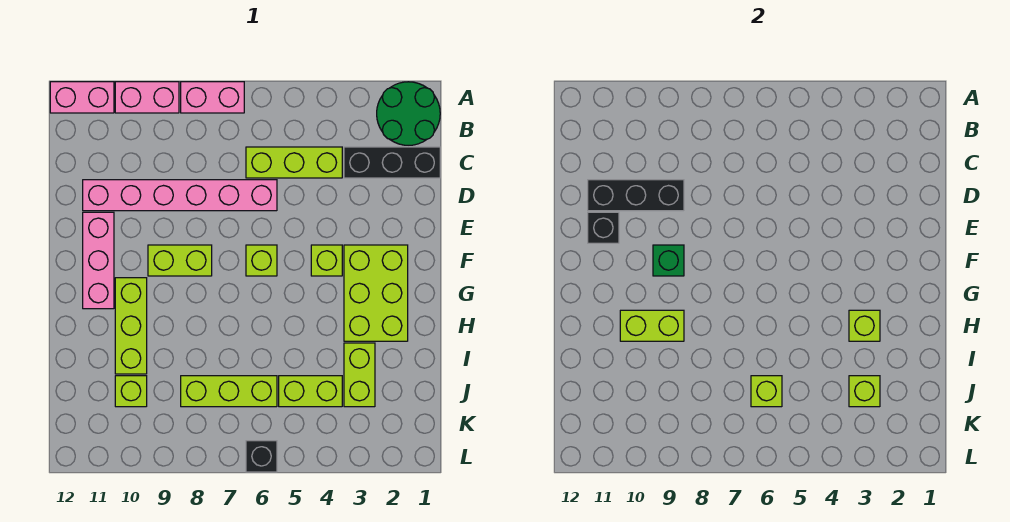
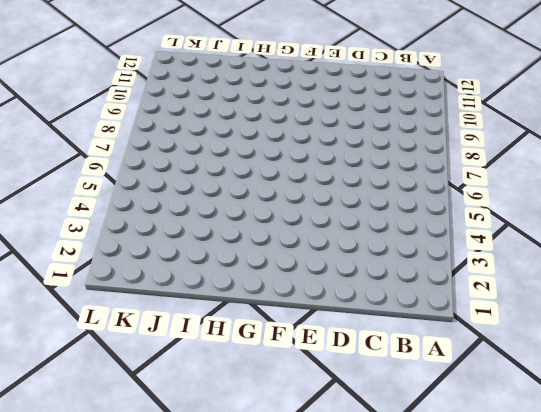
none -> green 2x2 round brick [377,82,440,145]
none -> pink 1x2 brick [181,82,244,113]
none -> pink 1x2 brick [115,82,179,113]

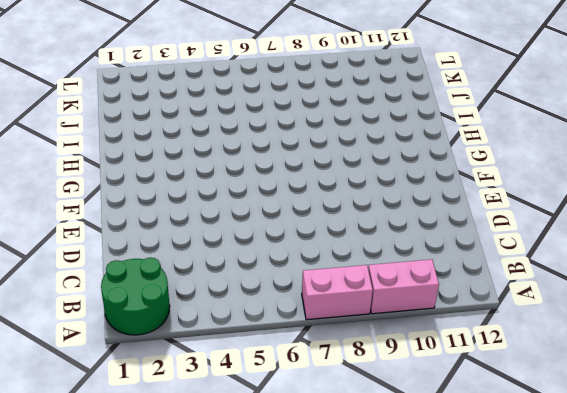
none -> pink 1x2 brick [50,82,114,113]
none -> black 1x3 brick [344,147,440,178]
none -> lime 1x3 brick [246,147,342,178]

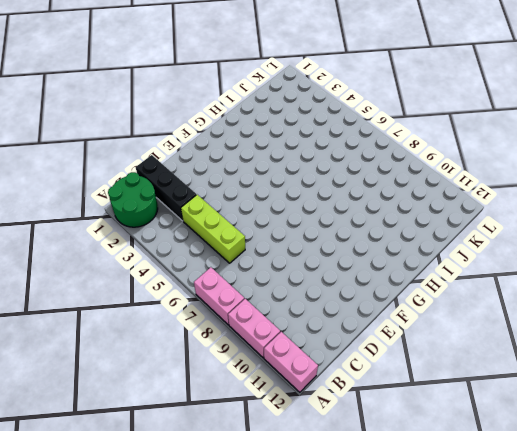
none -> pink 1x6 brick [83,180,277,211]
none -> pink 1x3 brick [83,212,114,309]
none -> lime 2x3 brick [344,245,408,341]

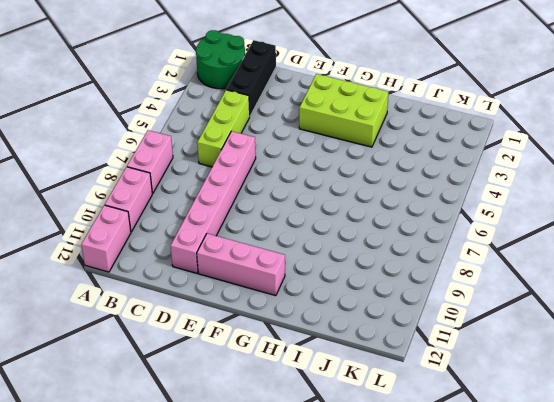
none -> lime 1x1 brick [311,245,342,276]
none -> lime 1x1 brick [246,245,277,276]
none -> lime 1x2 brick [148,245,212,276]

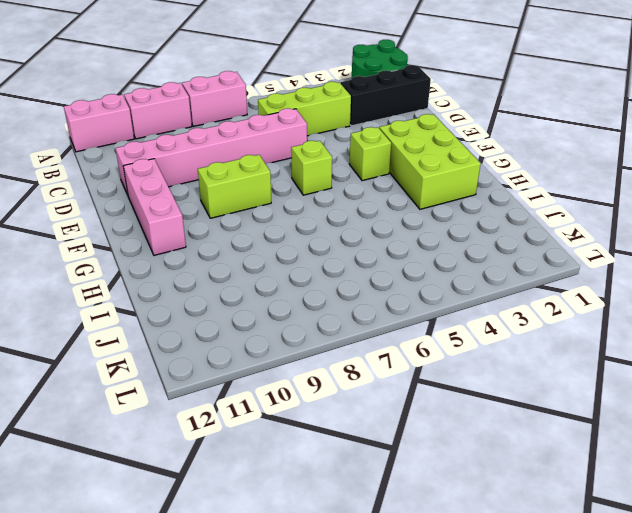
none -> lime 1x3 brick [115,278,147,374]
none -> lime 1x2 brick [344,343,375,407]
none -> lime 1x2 brick [279,376,342,407]

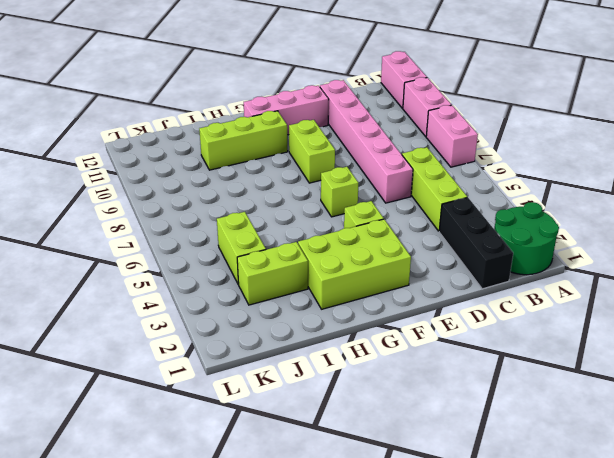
none -> lime 1x3 brick [181,376,277,407]
none -> lime 1x1 brick [115,376,147,407]
none -> black 1x1 brick [246,441,277,472]

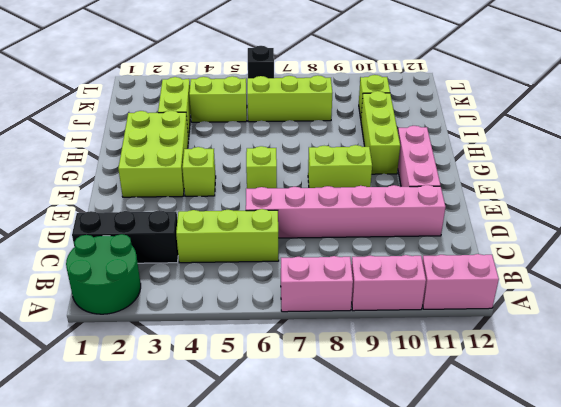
none -> black 1x3 brick [588,180,684,211]
none -> black 1x1 brick [588,212,619,243]
none -> green 1x1 brick [653,245,684,276]

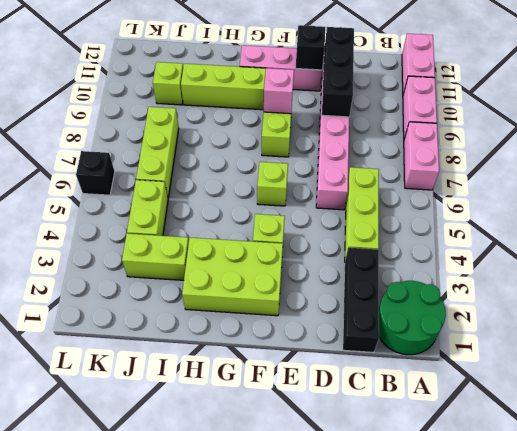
pink 1x1 brick [264,68,294,114] -> green 1x1 brick [653,245,684,276]
none -> lime 1x1 brick [849,310,880,341]
none -> lime 1x2 brick [620,310,684,341]
none -> lime 1x1 brick [849,376,880,407]

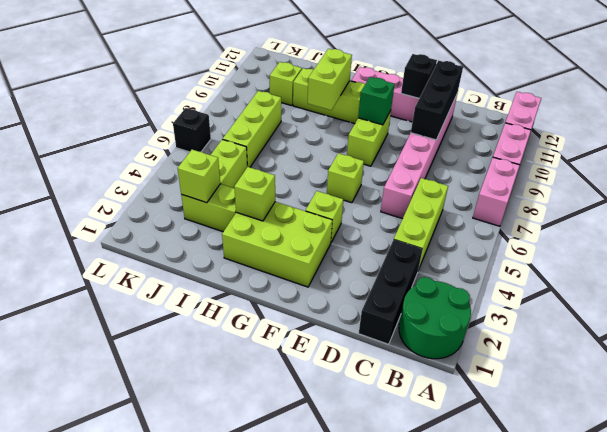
none -> lime 1x1 brick [751,376,782,407]

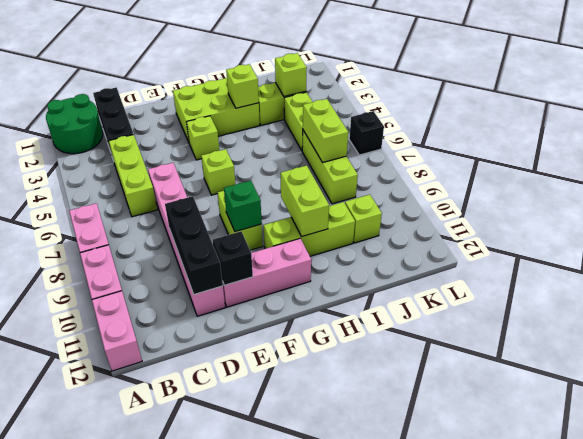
lime 1x2 brick [302,99,348,163] -> lime 1x1 brick [751,376,782,407]

